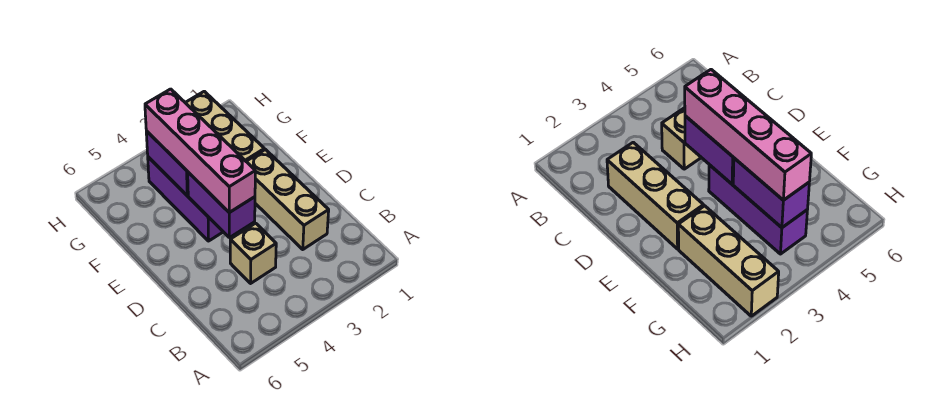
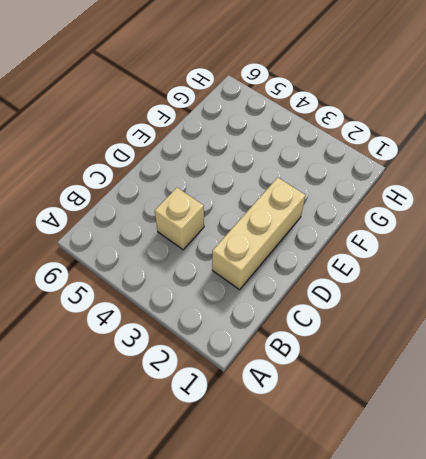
none -> purple 1x3 brick [148,157,223,241]
none -> tan 1x3 brick [185,91,264,161]

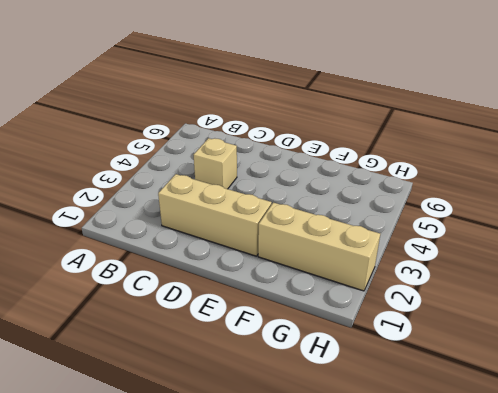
none -> purple 1x3 brick [148,157,223,241]
none -> purple 1x2 brick [188,172,255,238]

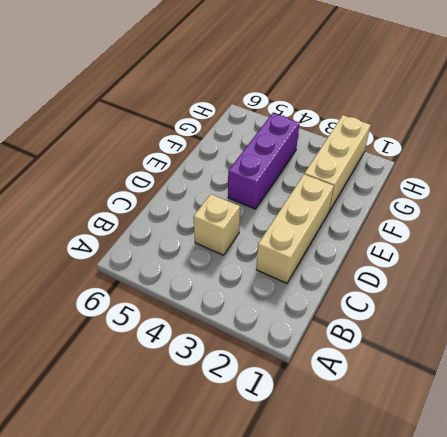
none -> purple 1x2 brick [188,172,255,238]
none -> purple 1x2 brick [146,131,188,196]

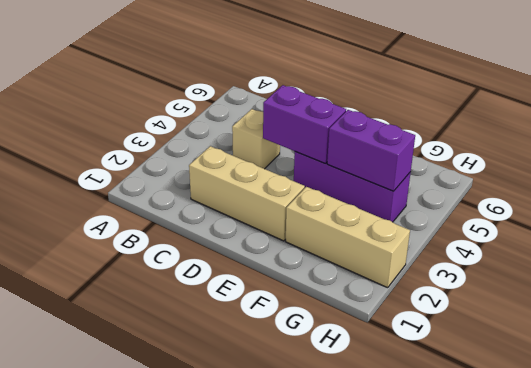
none -> pink 1x4 brick [145,89,255,212]

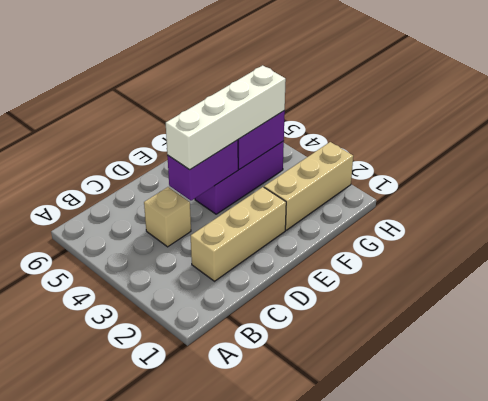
white 1x4 brick [166,65,286,170] -> pink 1x4 brick [145,89,255,212]

